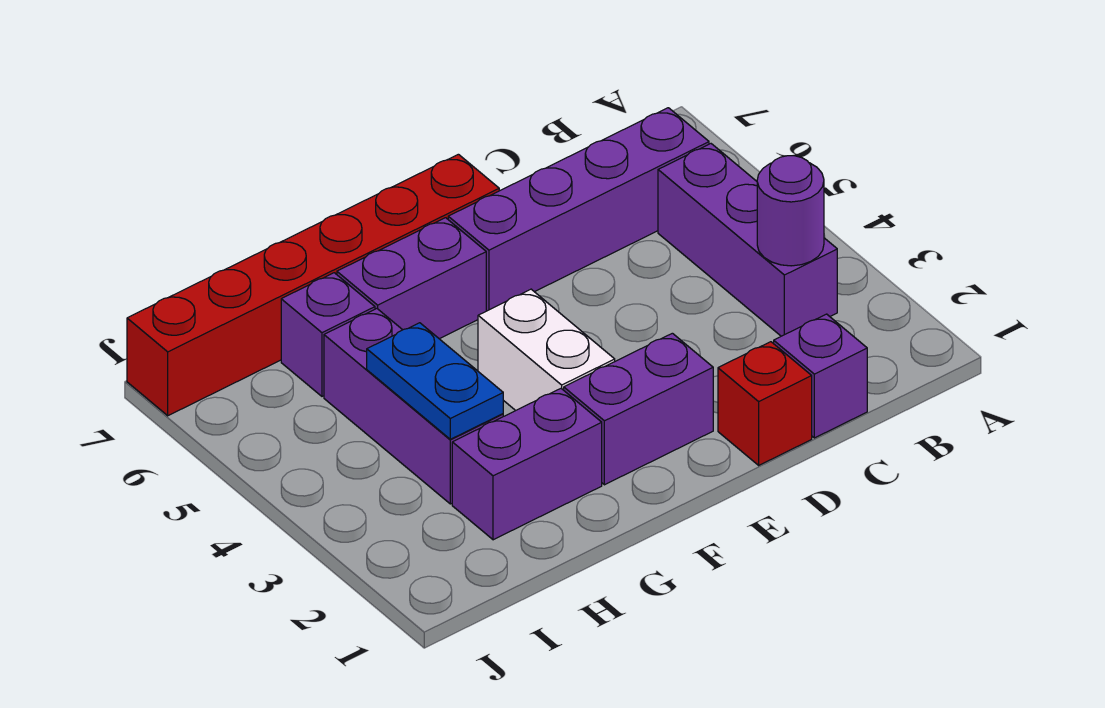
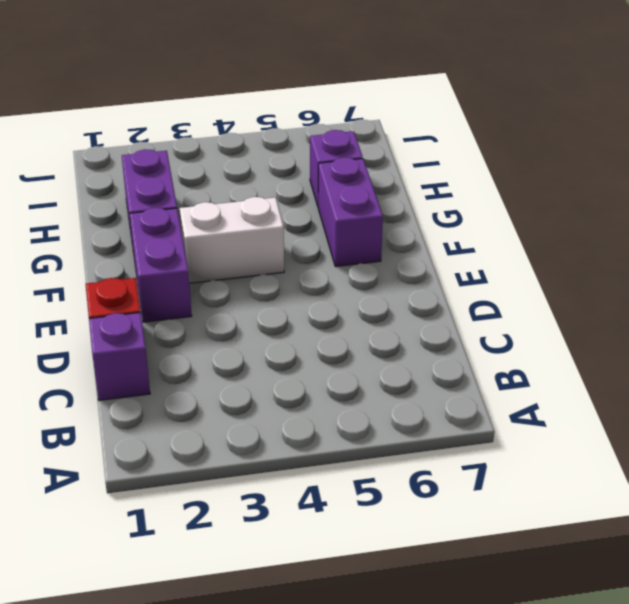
none -> purple 1x3 brick [658,144,837,336]
none -> purple 1x4 brick [448,108,709,311]
none -> red 1x6 brick [127,154,499,416]

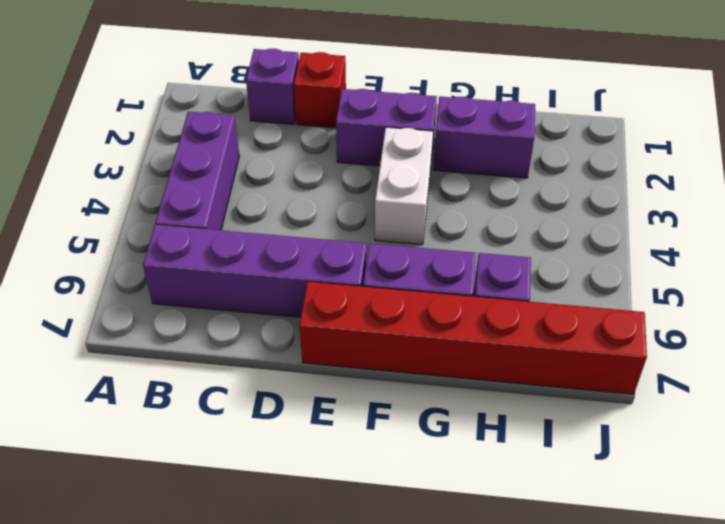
none -> purple 1x3 brick [324,309,503,504]
none -> purple 1x1 round brick [757,156,824,266]
none -> blue 1x2 plate [367,323,503,439]

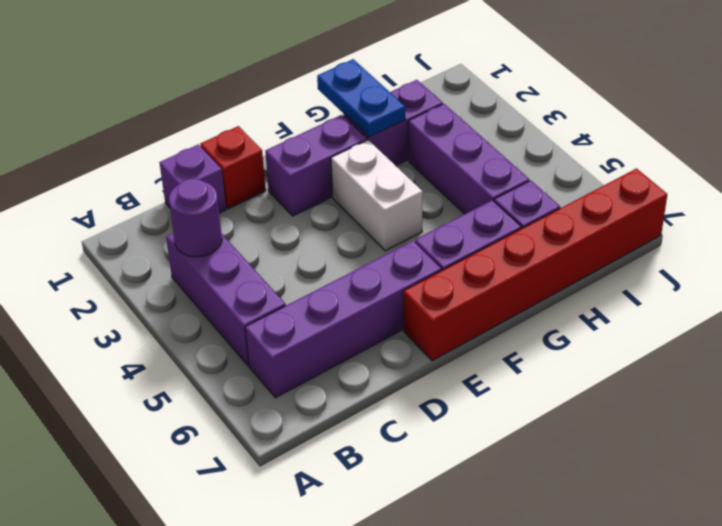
blue 1x2 plate [317,59,405,137] -> blue 1x2 plate moved to [367,323,503,439]

